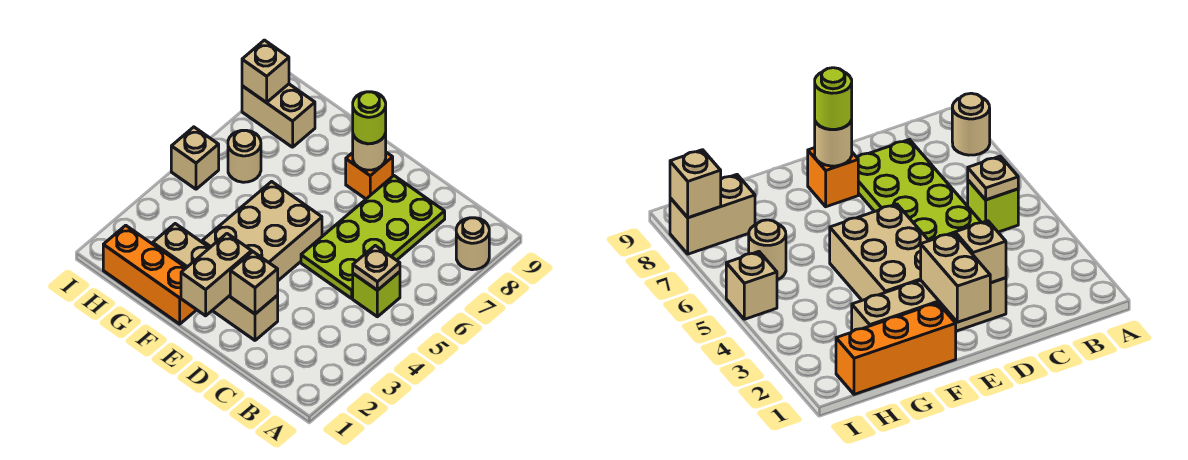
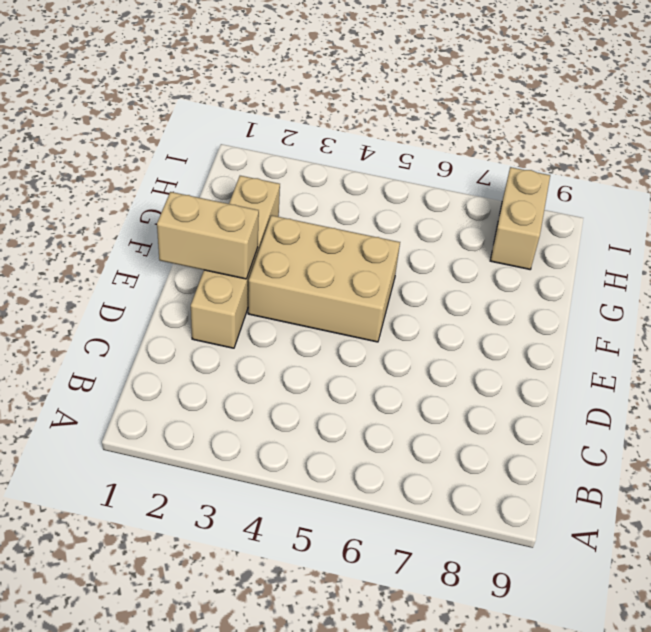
none -> tan 1x1 round brick [456,218,489,270]
none -> lime 1x1 brick [353,272,400,317]
none -> lime 2x4 plate [301,176,445,298]

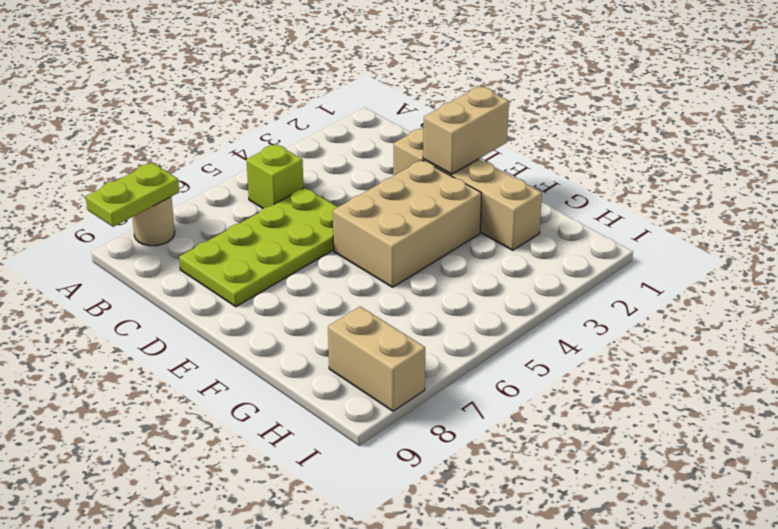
lime 1x2 plate [86,163,179,227] -> none
none -> orange 1x1 brick [346,152,393,199]
none -> orange 1x3 brick [103,225,196,324]
none -> tan 1x1 round brick [228,130,261,182]

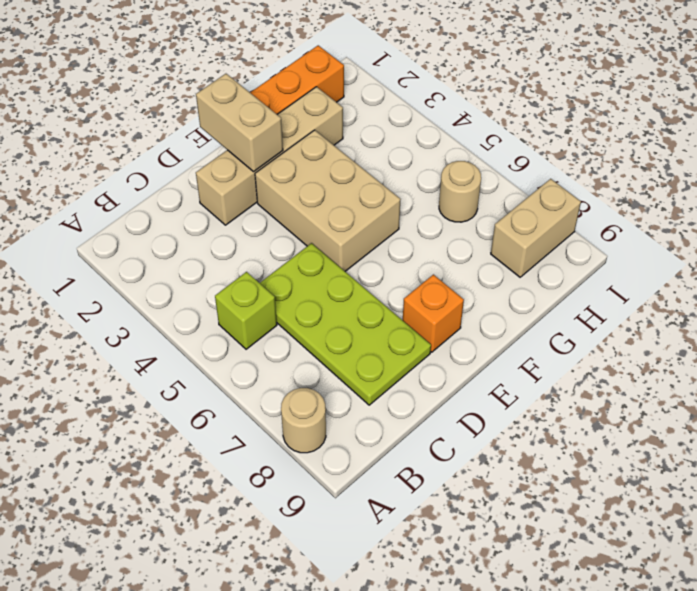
none -> tan 1x1 brick [171,127,219,189]
none -> tan 1x1 plate [353,246,400,290]
none -> tan 1x1 brick [230,252,278,314]

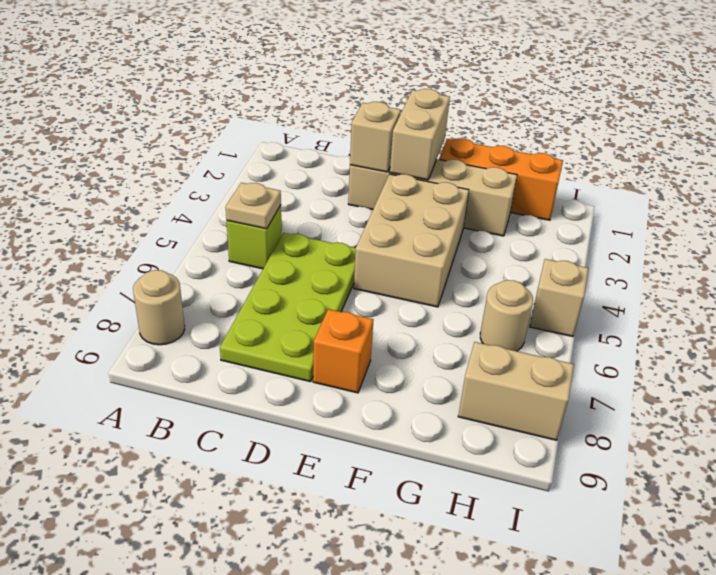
none -> tan 1x1 round brick [353,133,386,170]
none -> tan 1x1 brick [242,40,289,103]
none -> lime 1x1 round brick [353,92,386,144]

